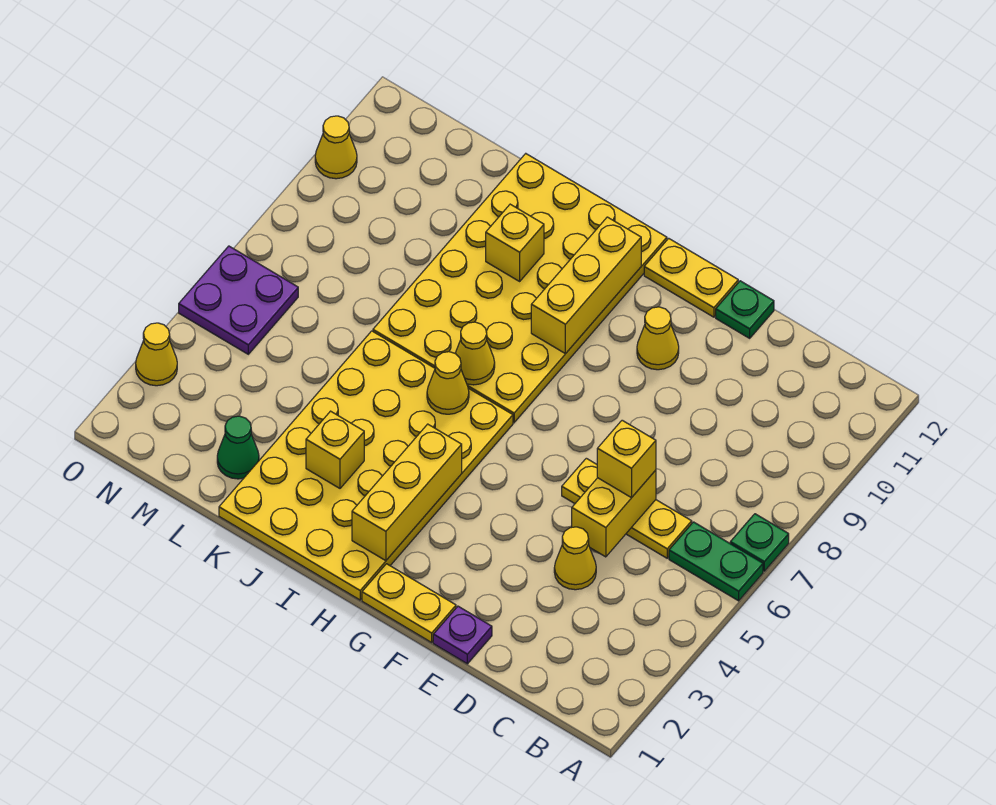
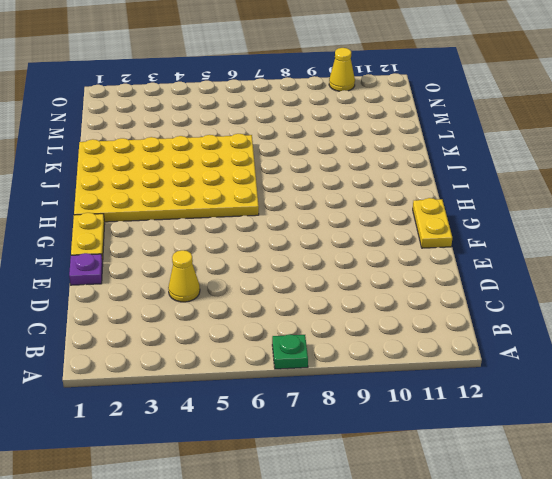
none -> green 1x2 plate [669,522,763,601]
none -> yellow 1x3 plate [562,458,692,558]
none -> green 1x1 plate [716,281,774,338]

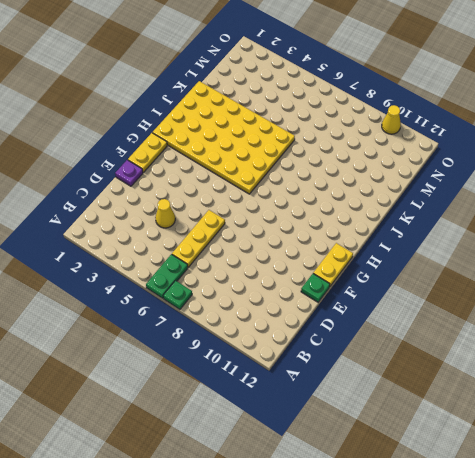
none -> yellow 1x1 cone [637,307,679,370]
none -> yellow 4x6 plate [373,154,667,422]
none -> green 1x1 cone [217,416,259,479]

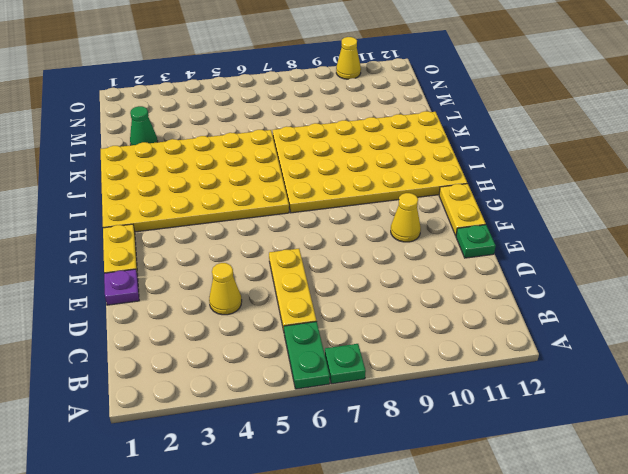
none -> purple 2x2 plate [179,246,298,354]
none -> yellow 1x1 cone [136,323,177,386]
none -> yellow 1x2 brick [572,470,656,557]

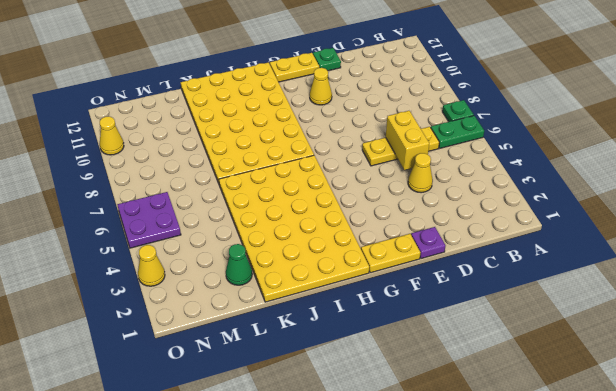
none -> yellow 1x3 brick [352,424,462,561]
none -> yellow 1x3 brick [531,217,641,354]
none -> yellow 1x1 cone [427,352,469,414]

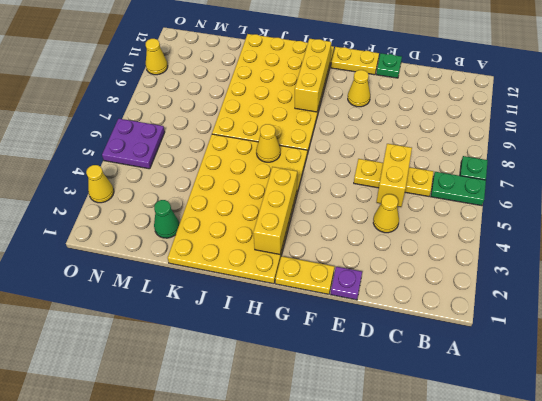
none -> yellow 1x1 cone [455,322,495,385]
none -> yellow 1x1 brick [306,411,364,488]
none -> yellow 1x1 brick [486,204,544,281]

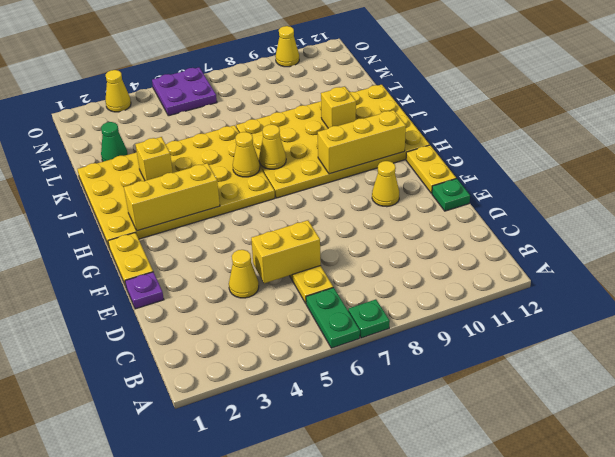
none -> yellow 1x1 brick [597,420,656,498]

